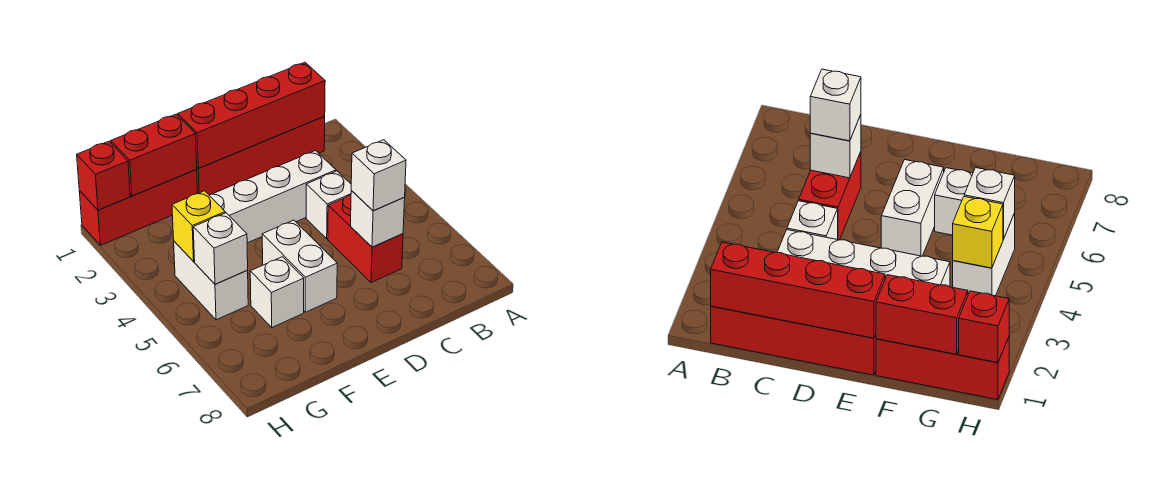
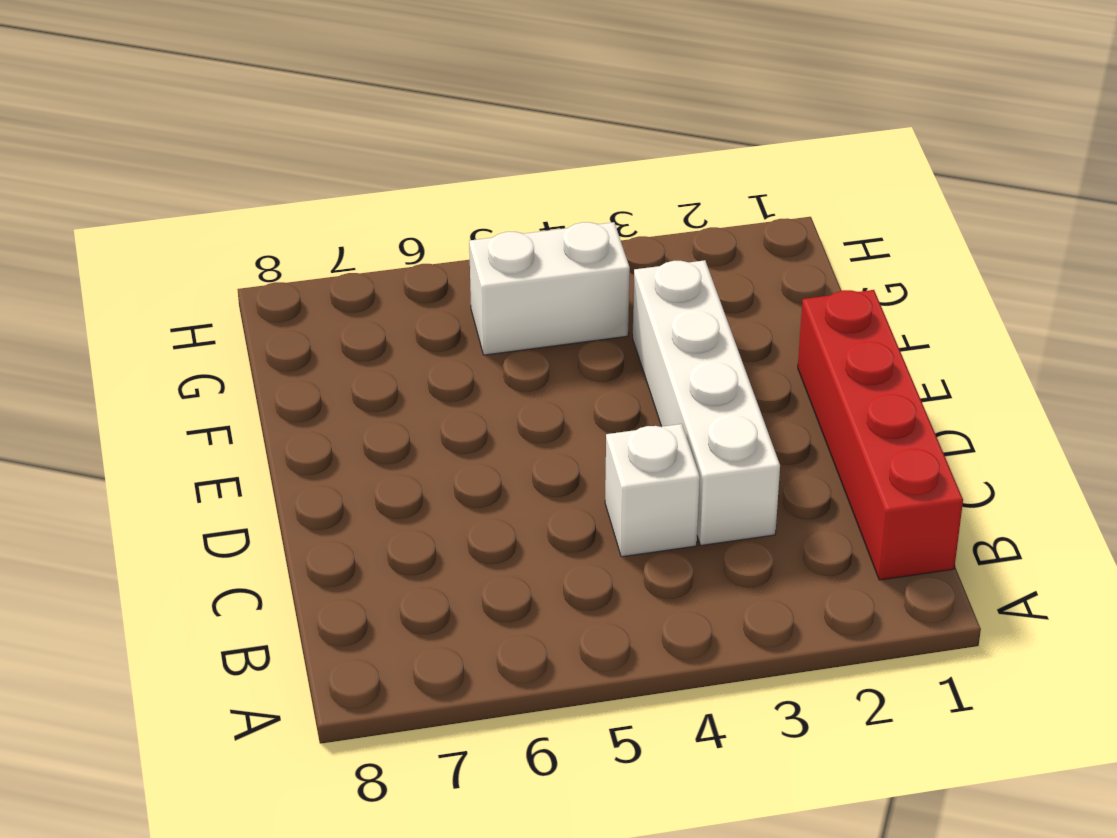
none -> red 1x2 brick [328,195,403,283]
none -> white 1x2 brick [262,220,337,312]
none -> red 1x3 brick [79,170,198,245]

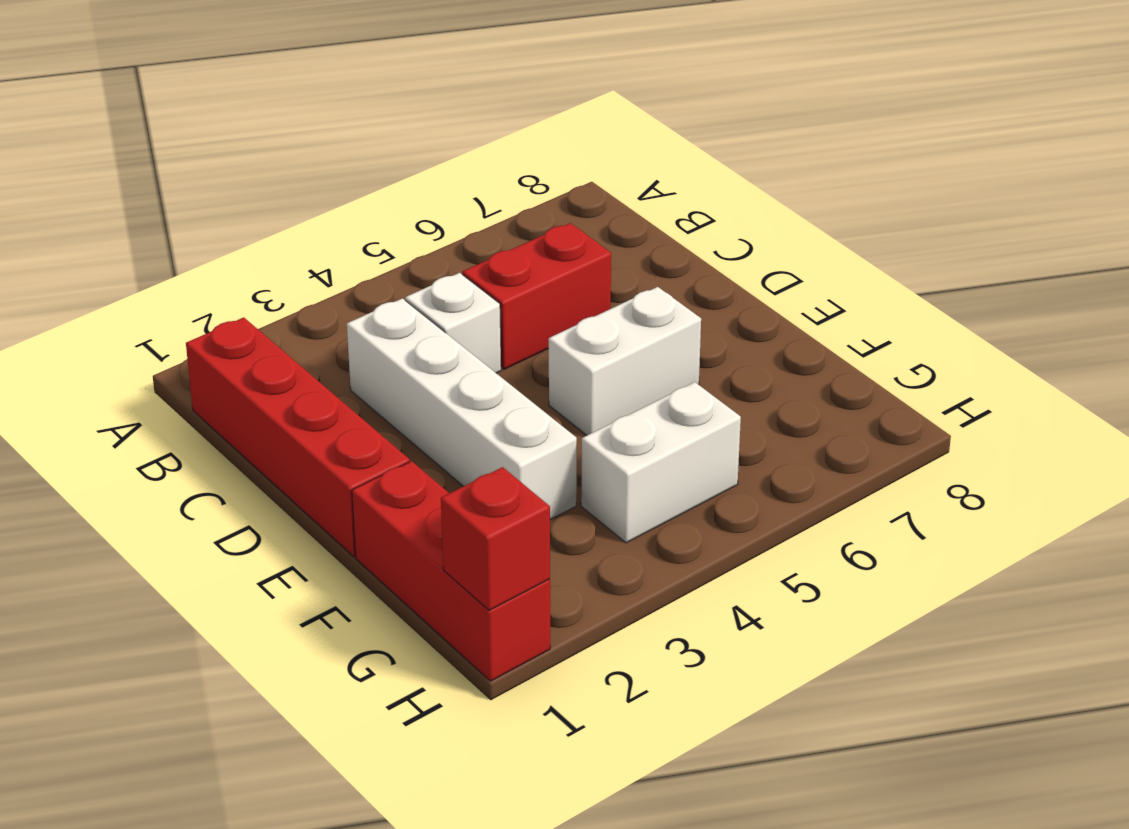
none -> white 1x1 brick [250,257,304,327]
none -> red 1x4 brick [178,62,325,168]
none -> white 1x1 brick [351,191,405,247]

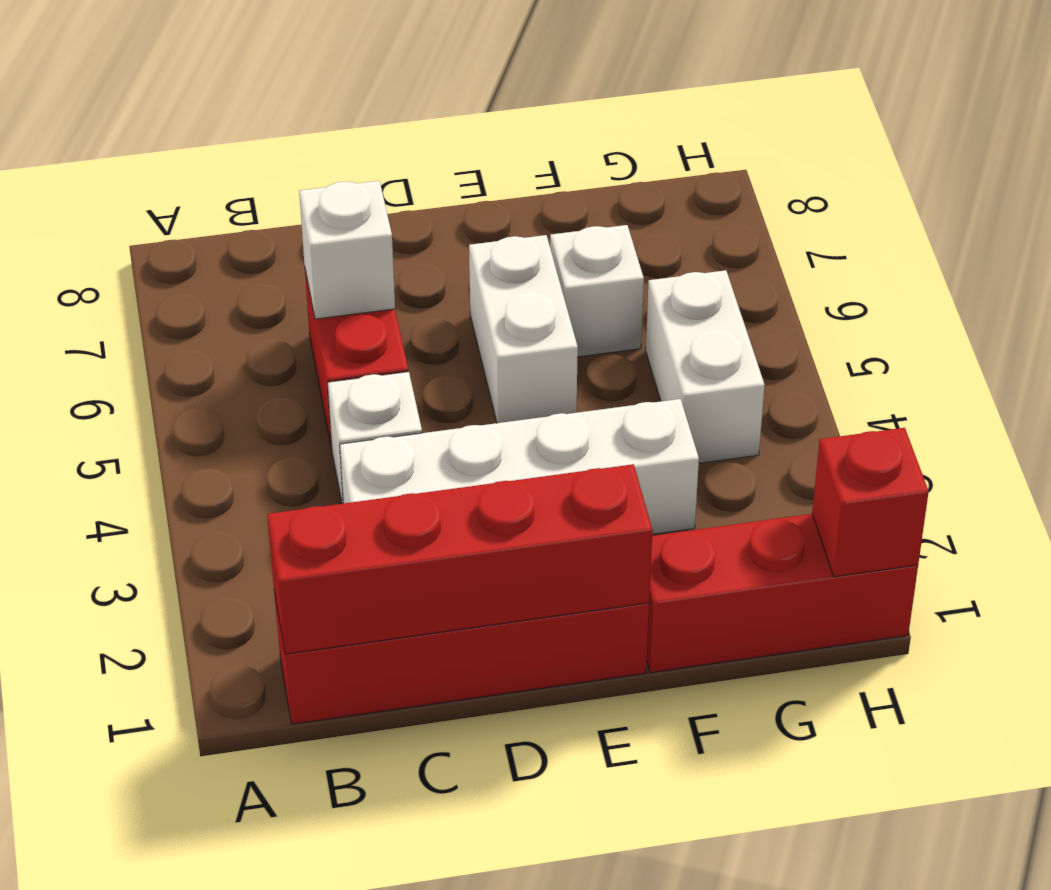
none -> red 1x2 brick [111,114,197,196]
none -> yellow 1x1 brick [172,191,225,262]
none -> white 1x1 brick [193,213,248,284]

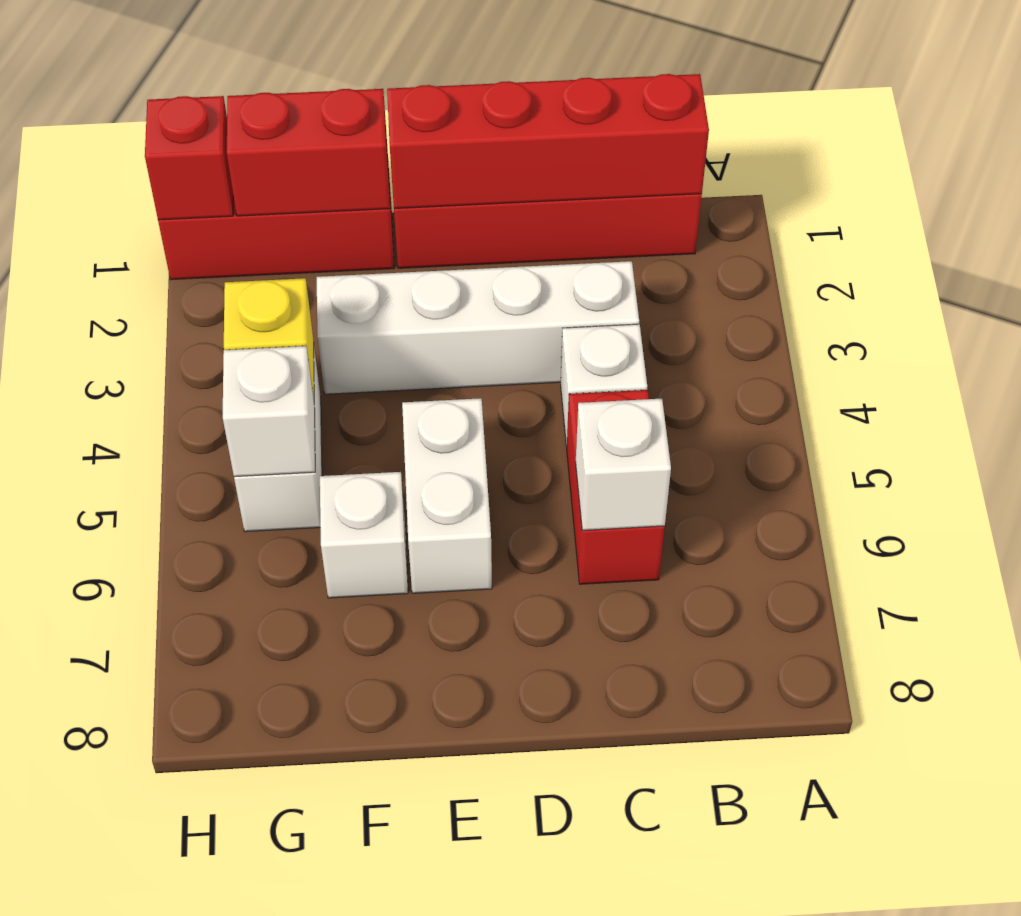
none -> white 1x1 brick [351,140,406,211]

